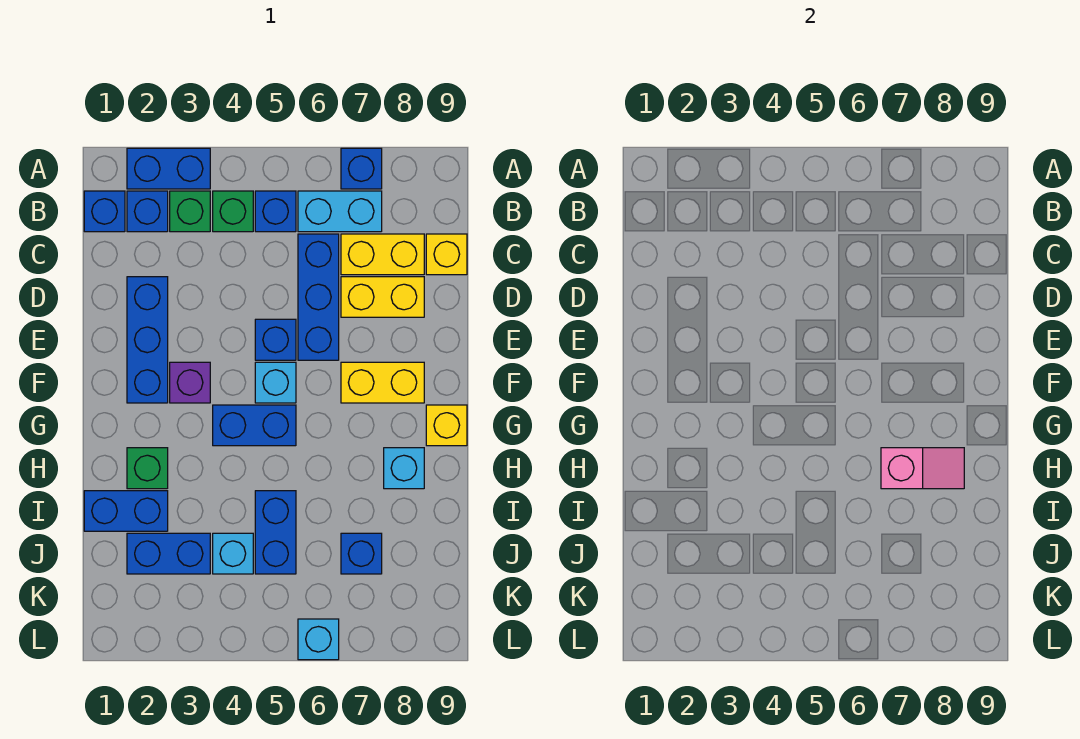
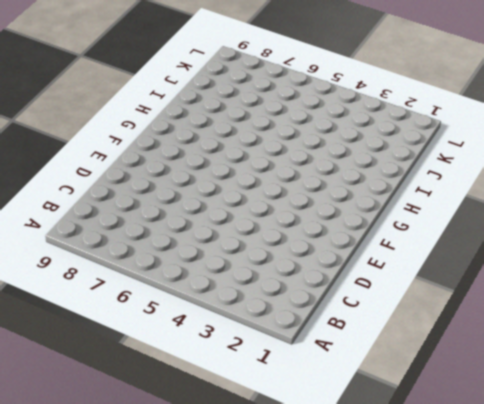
none -> blue 1x2 brick [127,148,210,189]
none -> blue 1x1 brick [341,148,382,189]
none -> blue 1x1 brick [84,191,125,232]

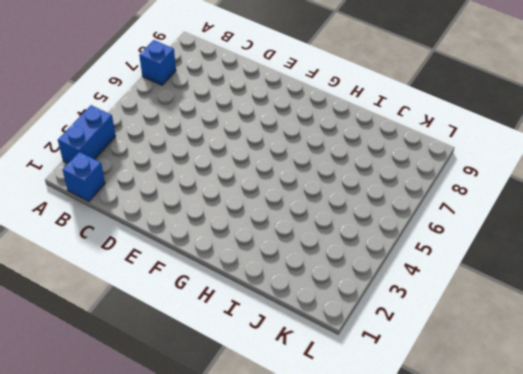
none -> blue 1x1 brick [127,191,168,232]
none -> green 1x1 brick [170,191,210,232]
none -> green 1x1 brick [213,191,253,232]

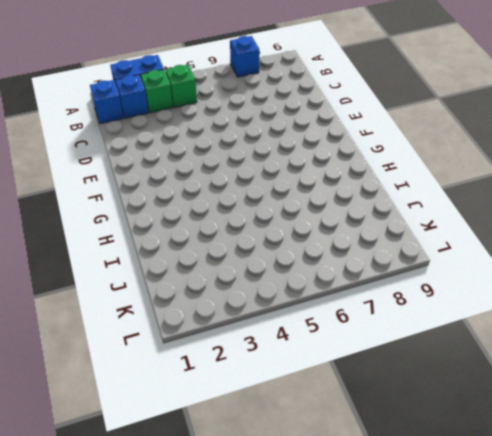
none -> blue 1x1 brick [255,191,296,232]
none -> cyan 1x2 brick [298,191,382,232]
none -> blue 1x3 brick [298,234,339,360]

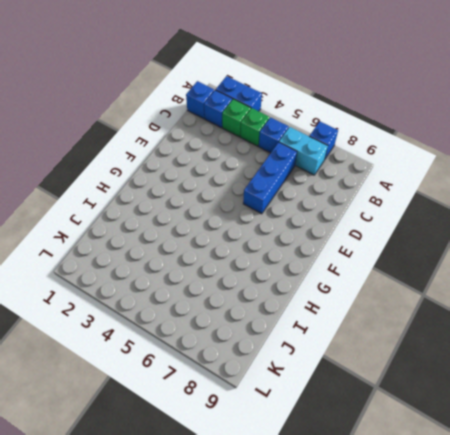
none -> yellow 1x2 brick [341,234,424,275]
none -> yellow 1x1 brick [426,234,467,275]
none -> blue 1x3 brick [127,277,168,403]

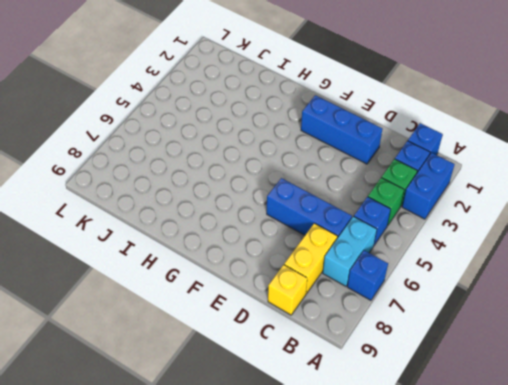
none -> yellow 1x2 brick [341,277,424,317]
none -> blue 1x1 brick [255,319,296,360]
none -> purple 1x1 brick [170,362,210,403]

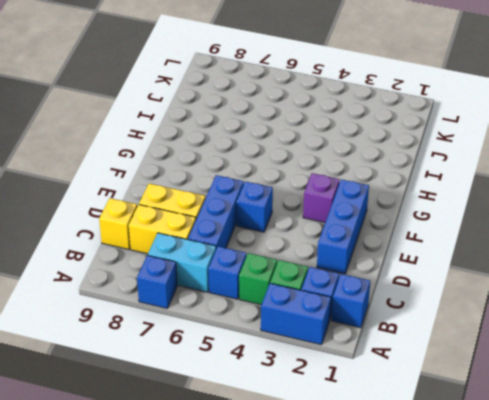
none -> cyan 1x1 brick [255,362,296,403]
none -> yellow 1x2 brick [341,362,424,403]
none -> blue 1x2 brick [213,405,296,446]

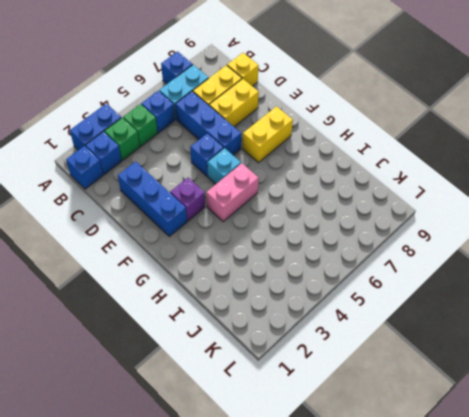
pink 1x2 brick [206,163,259,222] -> blue 1x2 brick [213,405,296,446]
none -> yellow 1x1 brick [426,405,467,446]
none -> green 1x1 brick [127,448,168,489]
none -> cyan 1x1 brick [384,448,424,489]

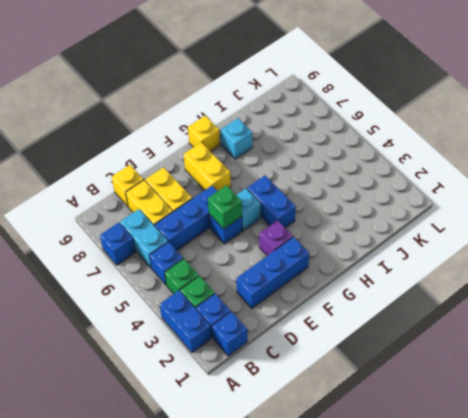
green 1x1 brick [208,185,242,229] -> green 1x1 brick moved to [127,448,168,489]
none -> blue 1x2 brick [84,491,168,531]
none -> blue 1x2 brick [255,491,296,574]
none -> blue 1x2 brick [127,533,210,574]

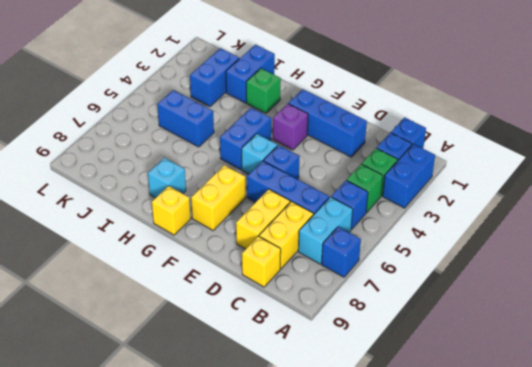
none -> cyan 1x1 brick [213,533,253,574]
none -> blue 1x1 brick [341,533,382,574]
none -> cyan 1x1 brick [298,619,339,660]

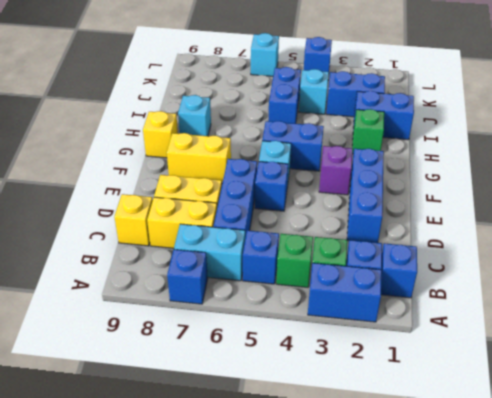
blue 1x1 brick [304,37,332,77] -> blue 1x1 brick moved to [341,533,382,574]
none -> pink 1x2 slope [881,448,964,489]

